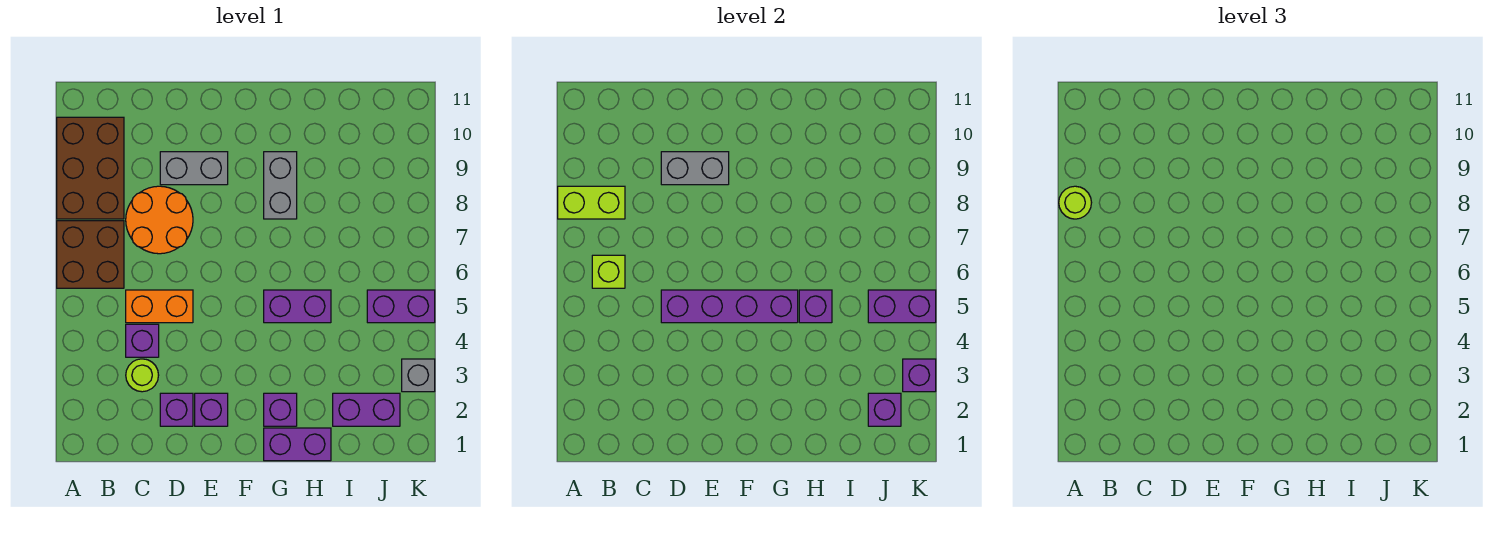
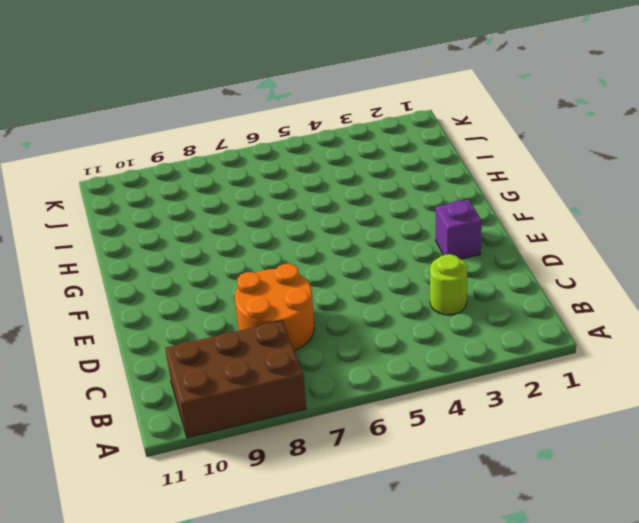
none -> brown 2x2 brick [57,221,124,288]
none -> purple 1x1 brick [126,324,159,357]
none -> orange 1x2 brick [126,290,193,323]

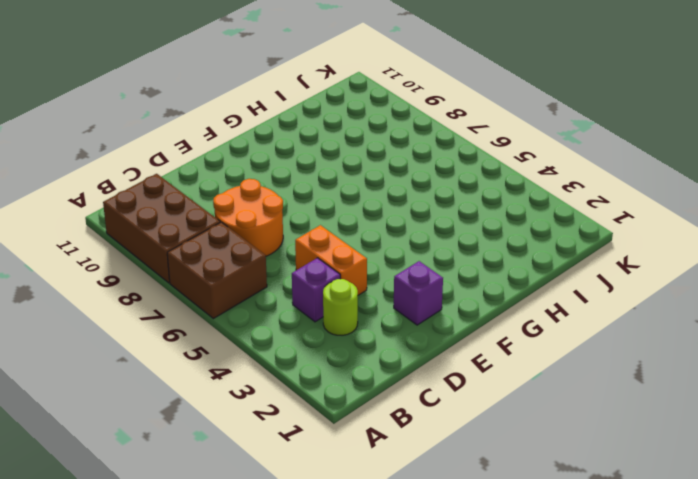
orange 1x2 brick [295,225,367,295] -> orange 1x2 brick turned to [126,290,193,323]
none -> purple 1x1 brick [160,393,193,426]
none -> grey 1x2 brick [160,152,228,185]
none -> purple 1x2 brick [264,428,331,461]

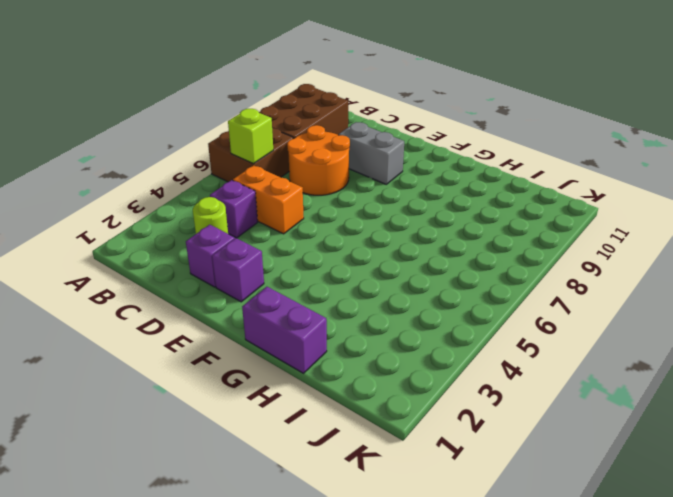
none -> purple 1x1 brick [264,393,297,426]
none -> purple 1x2 brick [264,290,331,323]
none -> grey 1x2 brick [264,152,297,219]

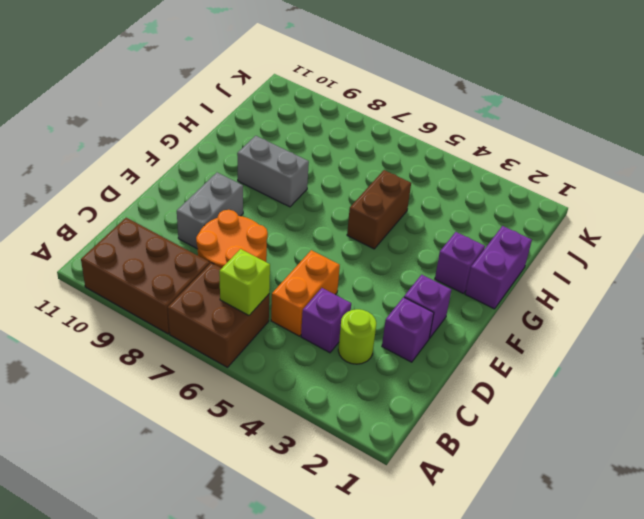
brown 1x2 brick [347,170,411,249] -> purple 1x2 brick [264,290,331,323]
none -> purple 1x2 brick [333,393,400,426]
none -> purple 1x2 brick [367,290,435,323]
none -> grey 1x1 brick [402,359,435,392]

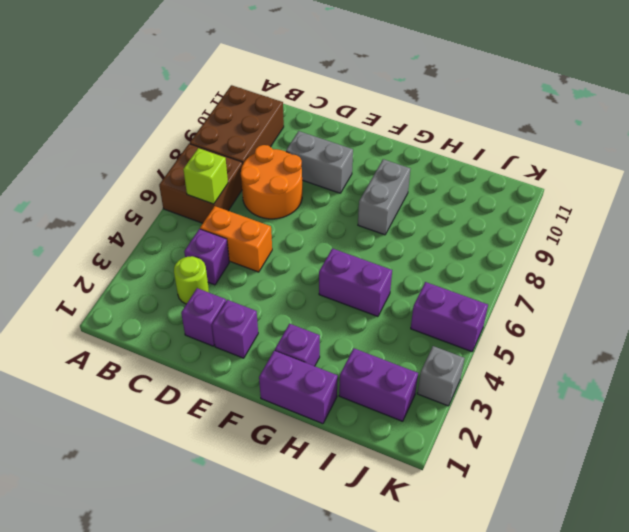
none -> lime 1x2 brick [558,186,625,219]
none -> purple 1x4 brick [661,290,798,323]
none -> grey 1x2 brick [661,152,729,185]

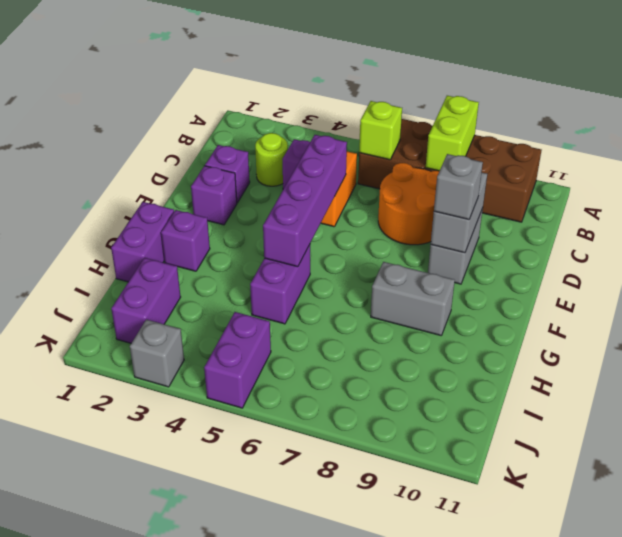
grey 1x1 brick [434,154,483,220] -> none
none -> purple 1x1 brick [799,290,832,323]
none -> purple 1x1 brick [868,393,901,426]
none -> purple 1x2 brick [868,290,936,323]

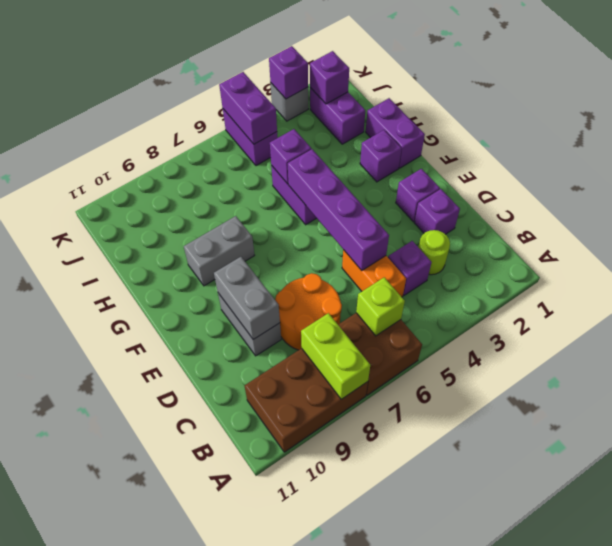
none -> lime 1x1 round brick [1059,186,1092,219]

